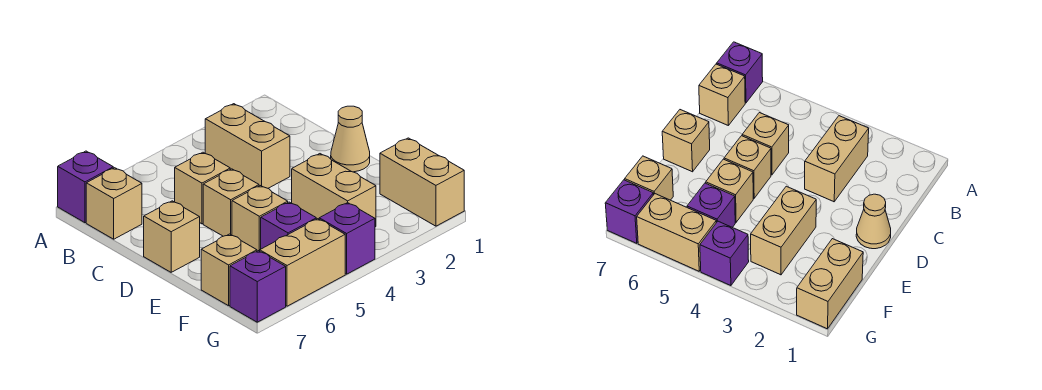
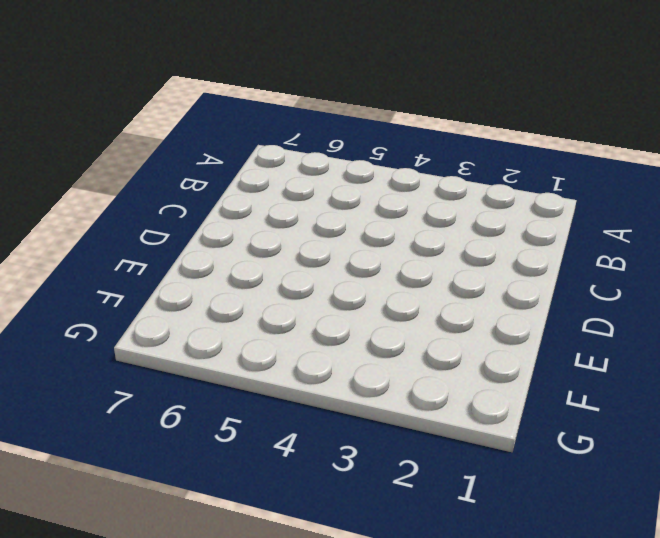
none -> purple 1x1 brick [58,151,113,223]
none -> tan 1x2 brick [205,104,290,188]
none -> tan 1x1 brick [86,168,142,239]

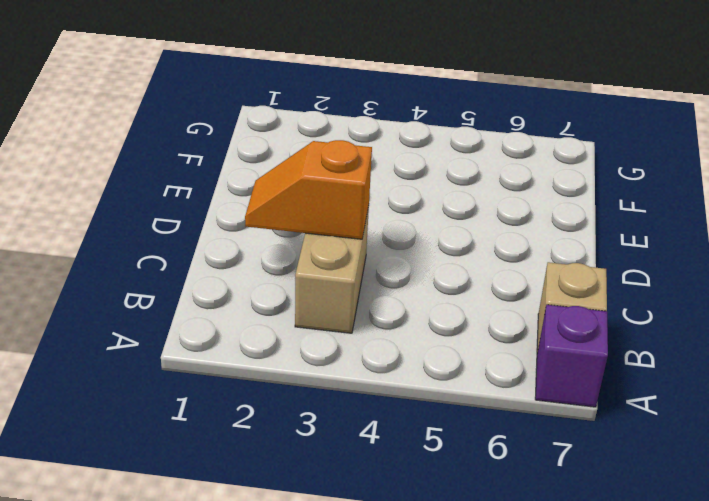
orange 1x2 slope [245,140,372,239] -> none
none -> tan 1x1 brick [175,152,230,224]
none -> tan 1x1 cone [331,106,370,172]
none -> tan 1x1 brick [203,169,259,236]

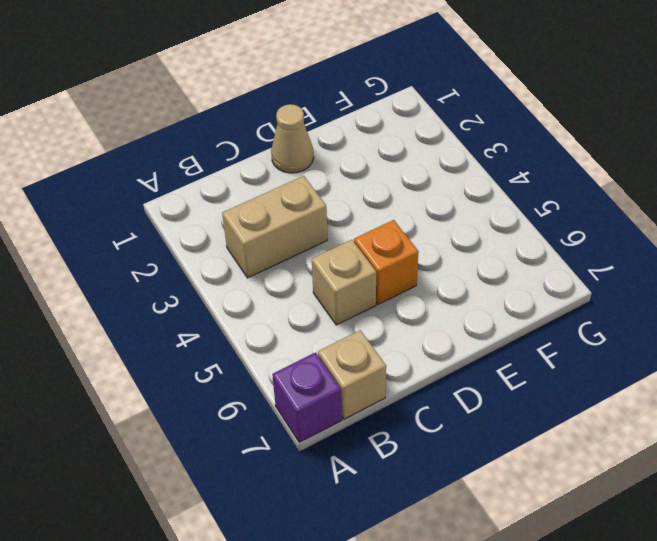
orange 1x1 brick [354,220,419,304] -> tan 1x1 brick [203,169,259,236]
none -> tan 1x1 brick [144,201,200,272]
none -> tan 1x2 brick [292,154,376,227]
none -> tan 1x1 brick [232,186,288,251]

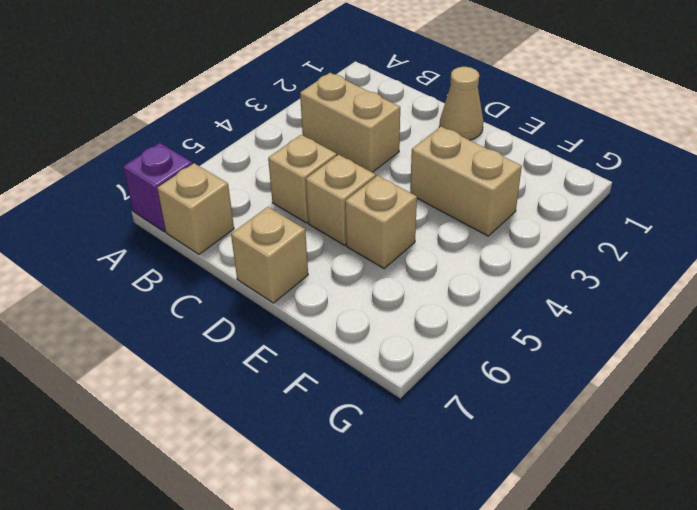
none -> tan 1x2 brick [380,138,464,226]
none -> purple 1x1 brick [261,202,316,249]
none -> tan 1x1 brick [201,234,257,306]

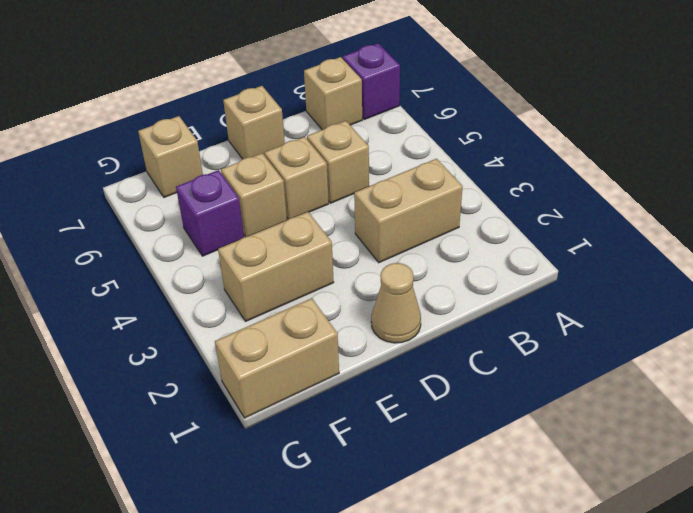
none -> purple 1x1 brick [319,203,375,274]
none -> tan 1x2 brick [260,219,345,306]
none -> purple 1x1 brick [230,251,286,322]

